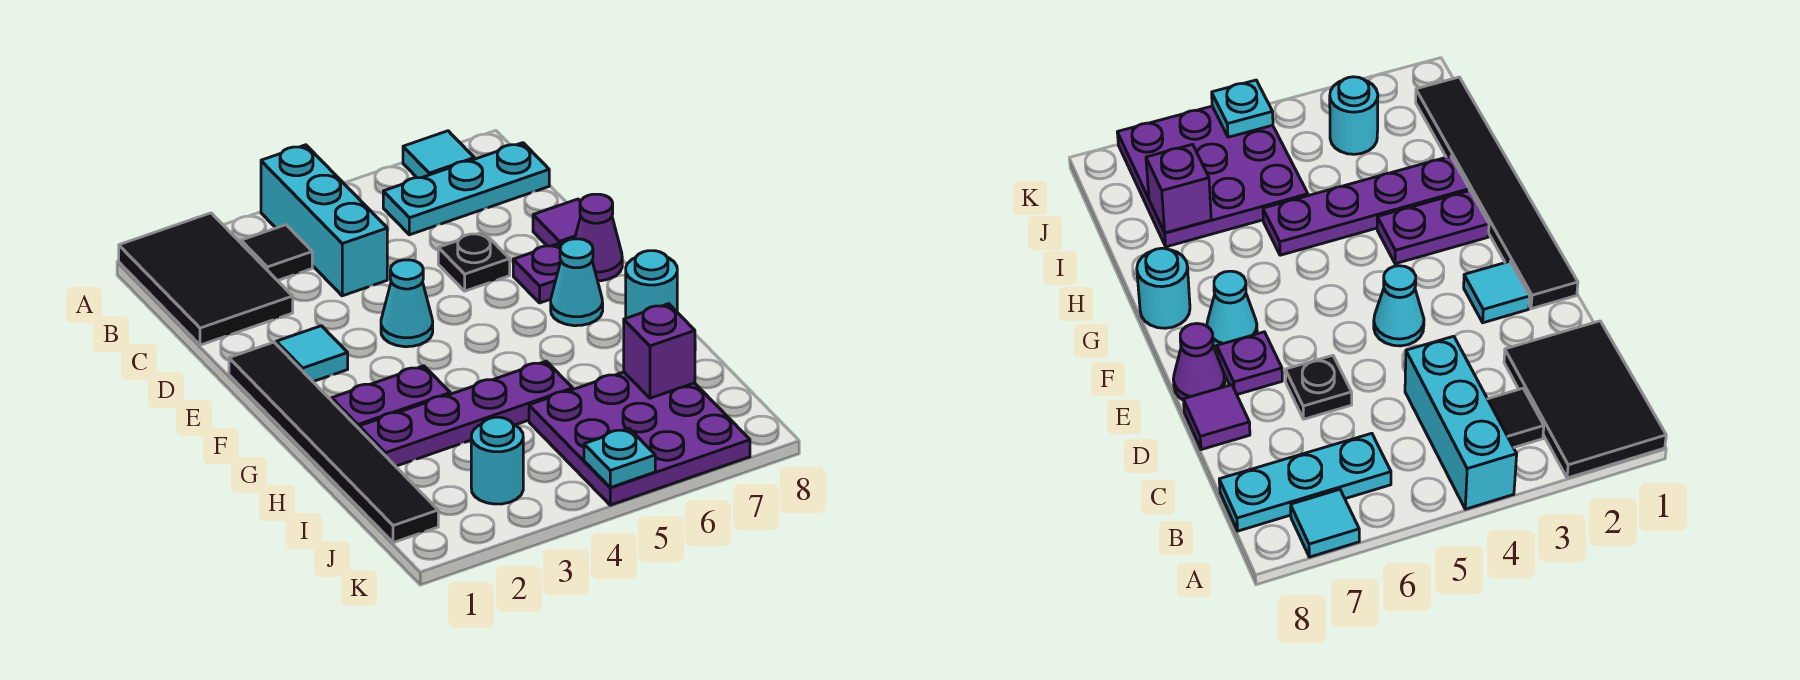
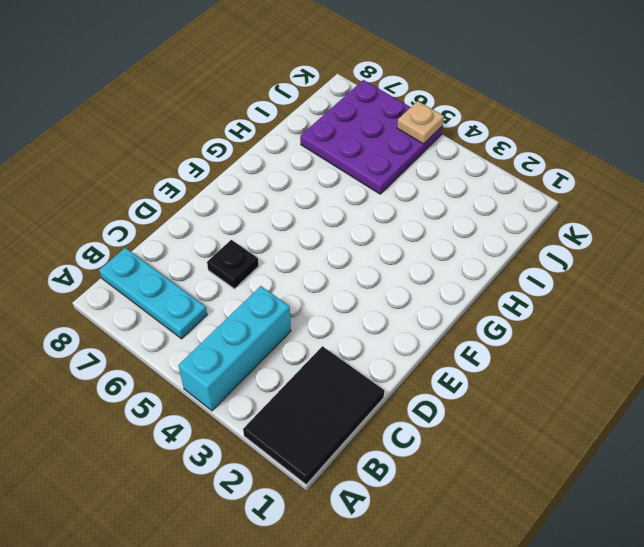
tan 1x1 plate [397,101,444,144] -> cyan 1x1 plate [584,428,655,487]
none -> cyan 1x1 tile [403,131,474,178]
none -> black 1x1 tile [241,225,312,281]
none -> purple 1x1 tile [533,199,581,246]

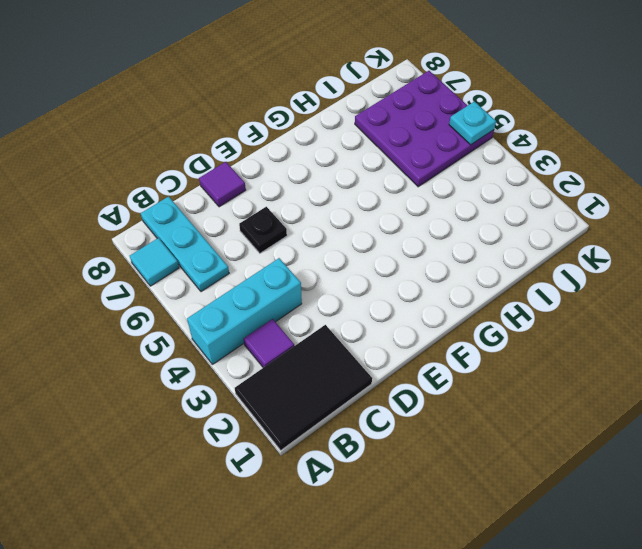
purple 1x1 tile [244,319,294,368] -> black 1x1 tile [241,225,312,281]
none -> black 1x6 tile [229,342,438,543]
none -> cyan 1x1 tile [276,326,348,382]
none -> cyan 1x1 cone [381,260,433,347]

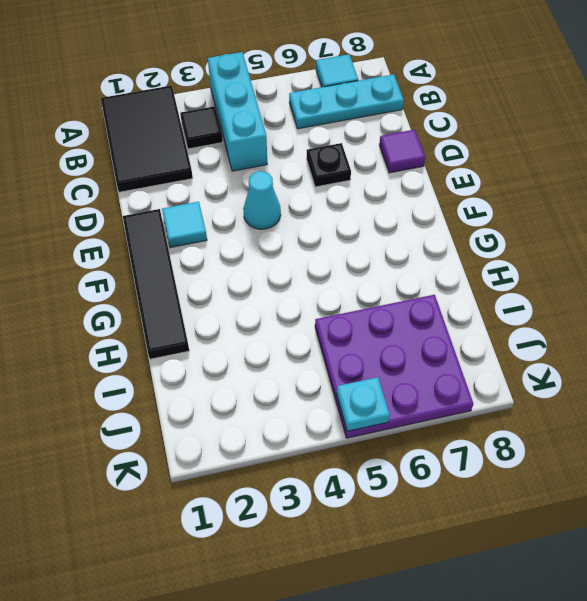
black 1x4 tile [123,209,189,359] -> black 1x6 tile [229,342,438,543]
none -> purple 1x1 plate [513,244,561,303]
none -> purple 1x1 cone [575,194,622,281]
none -> cyan 1x1 cone [551,239,603,326]

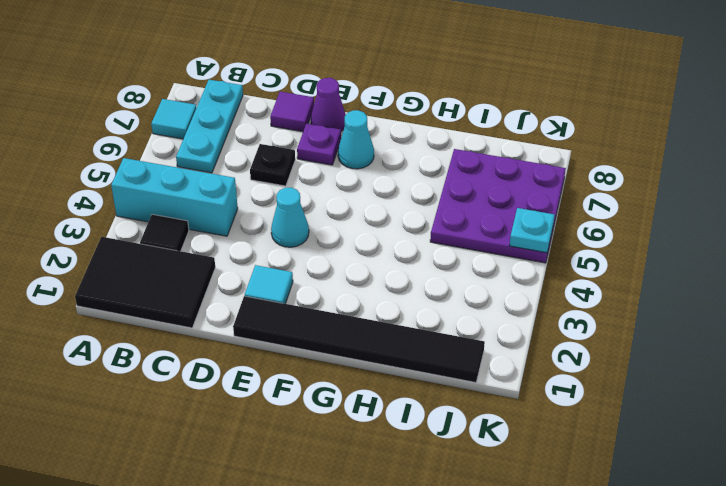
none -> purple 1x2 plate [332,366,450,428]
none -> cyan 1x1 round brick [626,251,677,318]
none -> purple 1x4 plate [359,361,573,466]

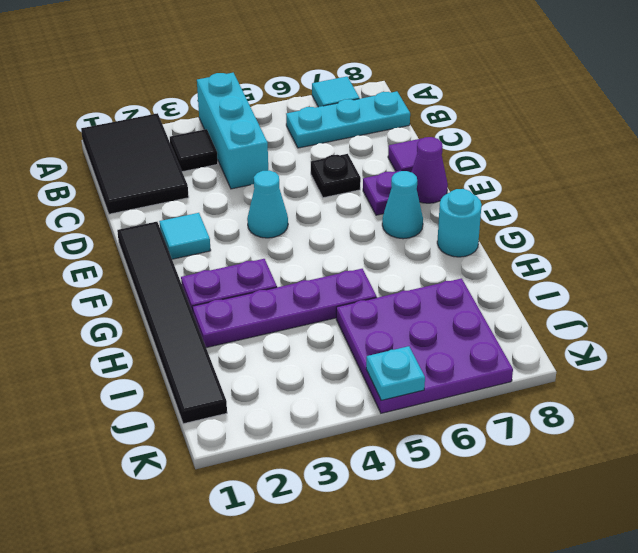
none -> cyan 1x1 round brick [471,417,523,504]
none -> purple 1x1 brick [624,304,695,398]

